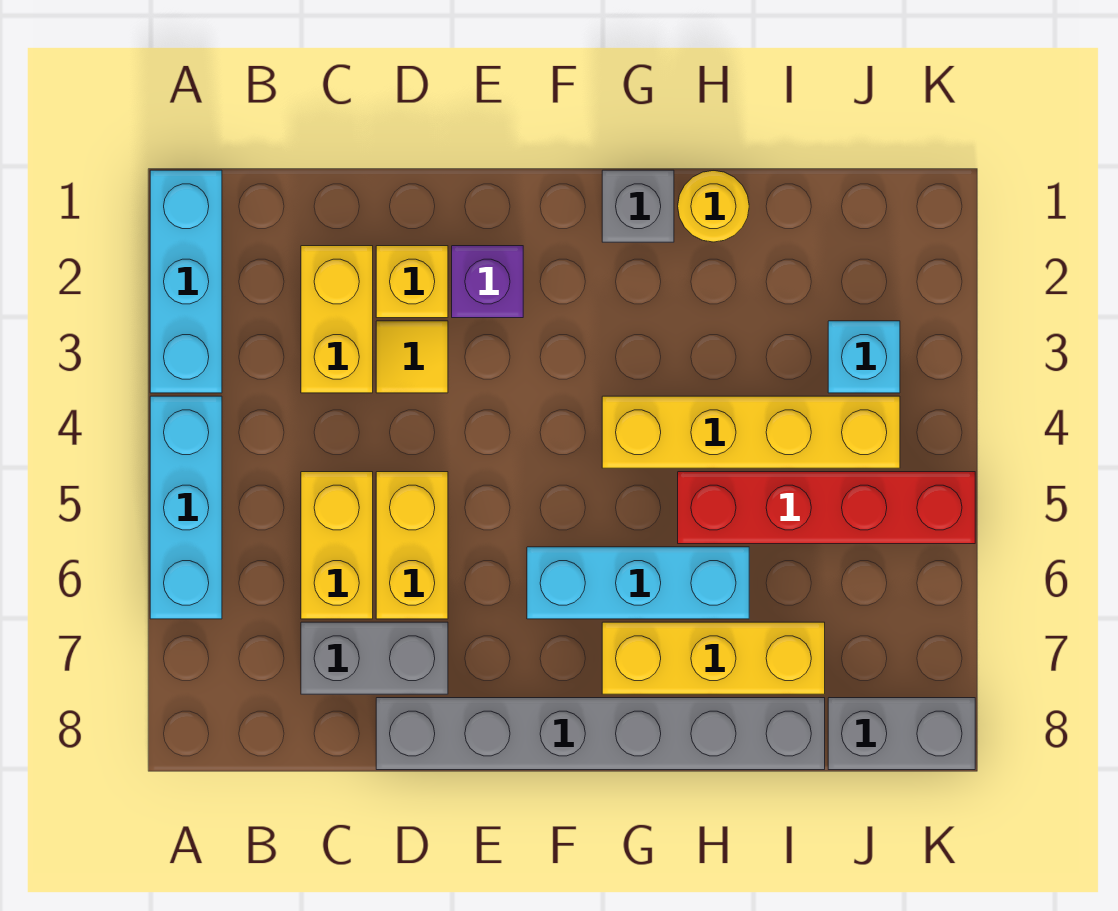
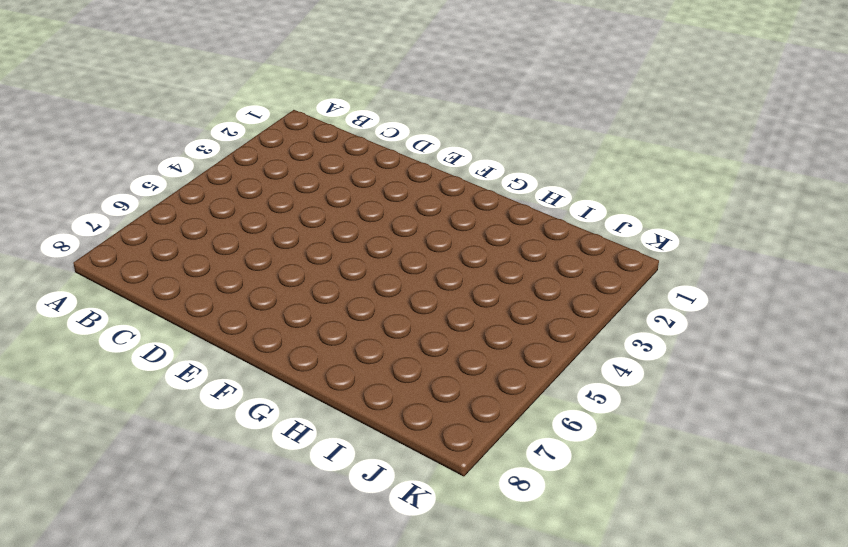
none -> cyan 1x3 brick [150,170,222,393]
none -> cyan 1x3 brick [150,396,222,619]
none -> yellow 1x2 brick [301,246,373,393]

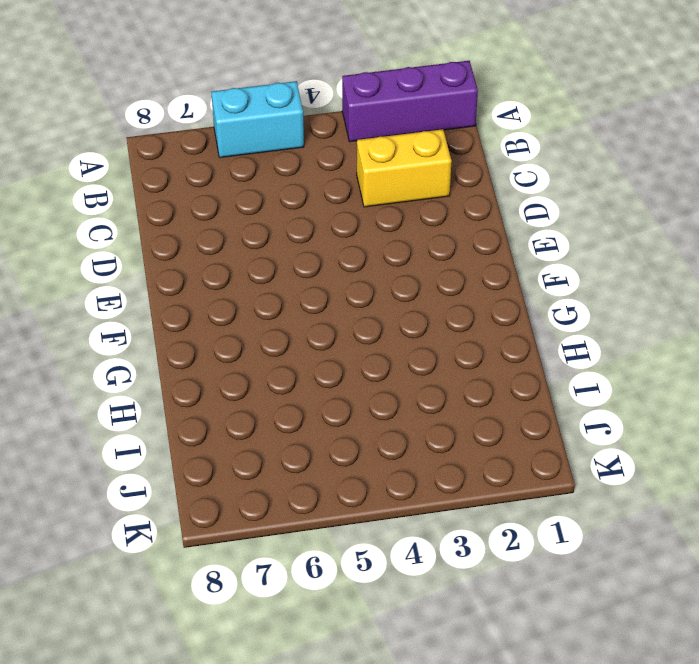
purple 1x3 brick [342,61,478,142] -> cyan 1x3 brick [150,170,222,393]
cyan 1x2 brick [211,81,304,158] -> cyan 1x3 brick [150,396,222,619]
none -> yellow 1x2 brick [301,472,373,619]
none -> grey 1x2 brick [301,622,448,694]
none -> yellow 1x1 brick [376,246,448,318]

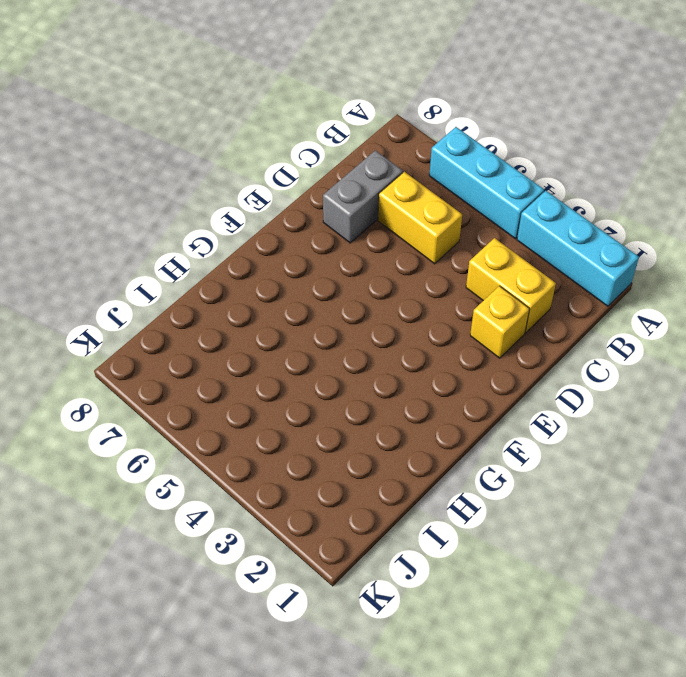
none -> yellow 1x1 tile [376,321,448,393]
none -> yellow 1x2 brick [376,472,448,619]
none -> grey 1x6 brick [376,698,825,770]

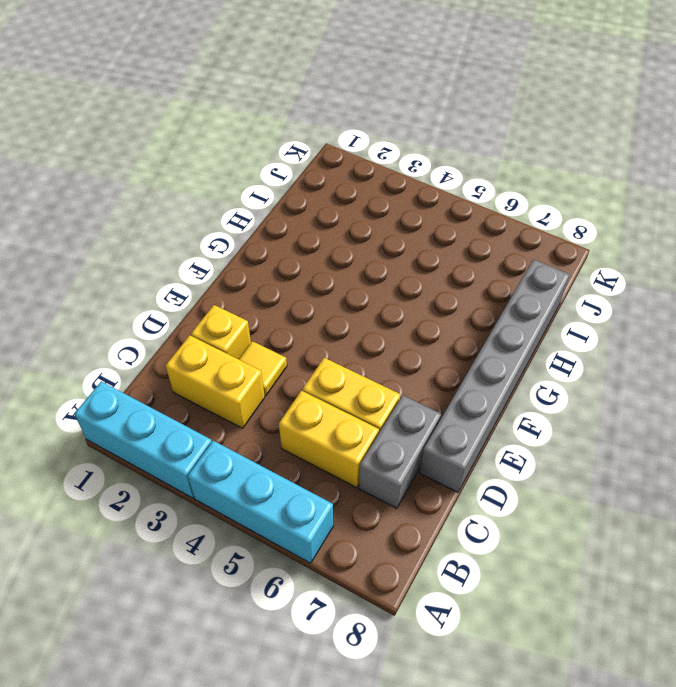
none -> purple 1x1 brick [452,246,523,318]
none -> cyan 1x3 brick [527,547,749,619]
none -> grey 1x1 brick [602,170,674,242]

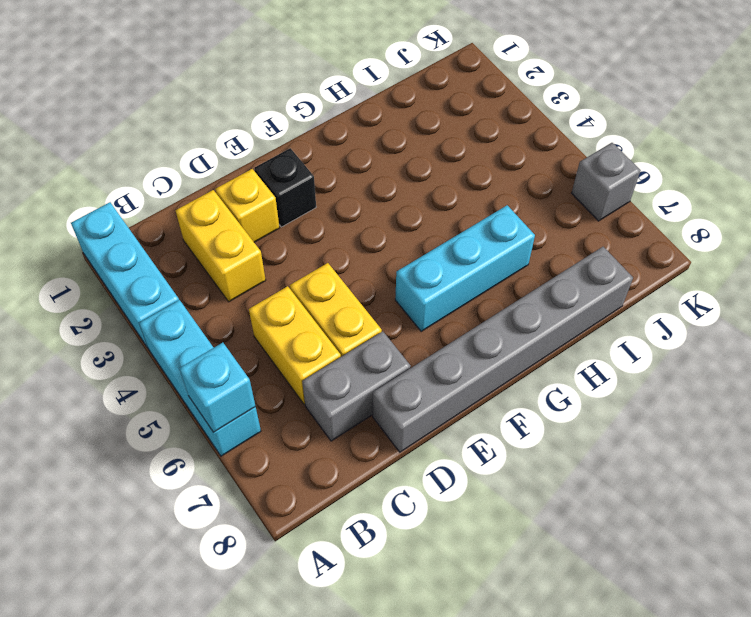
cyan 1x1 brick [179,343,256,432] -> cyan 1x1 brick moved to [828,321,900,393]
black 1x1 brick [254,148,316,227] -> purple 1x1 brick [452,246,523,318]
grey 1x1 brick [572,143,641,221] -> grey 1x1 brick moved to [602,170,674,242]
none -> yellow 1x1 tile [376,321,448,393]
none -> yellow 1x4 brick [602,396,900,468]
none -> yellow 1x3 brick [602,622,825,694]

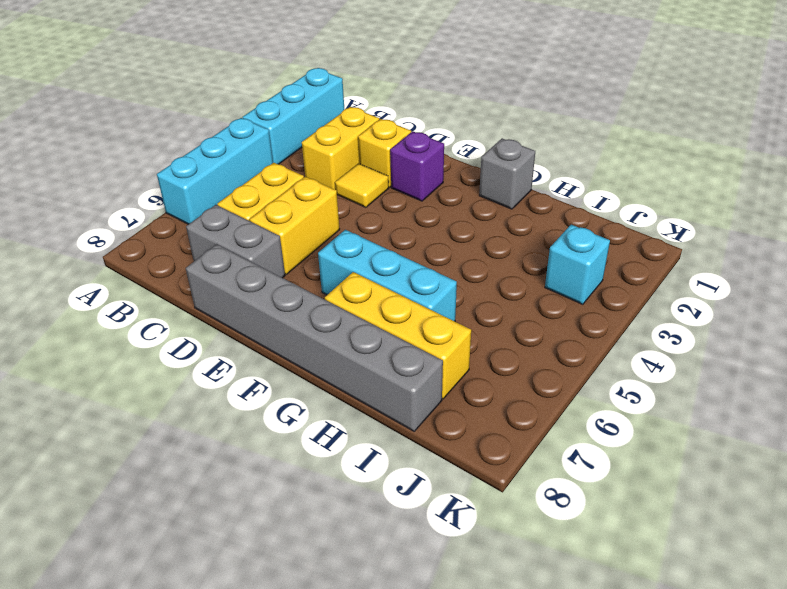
none -> yellow 1x4 brick [602,396,900,468]
none -> yellow 1x1 round brick [678,171,749,242]
none -> red 1x4 brick [678,472,975,544]

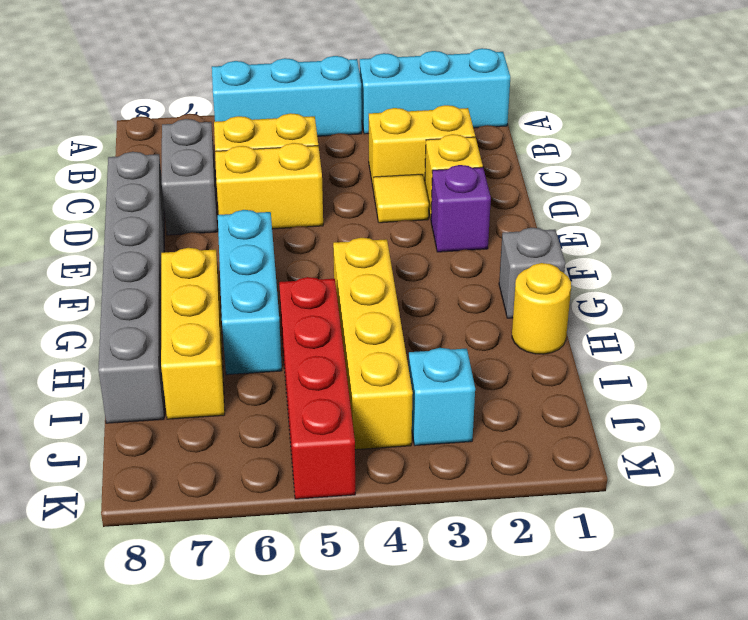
none -> grey 1x2 brick [828,698,975,770]

